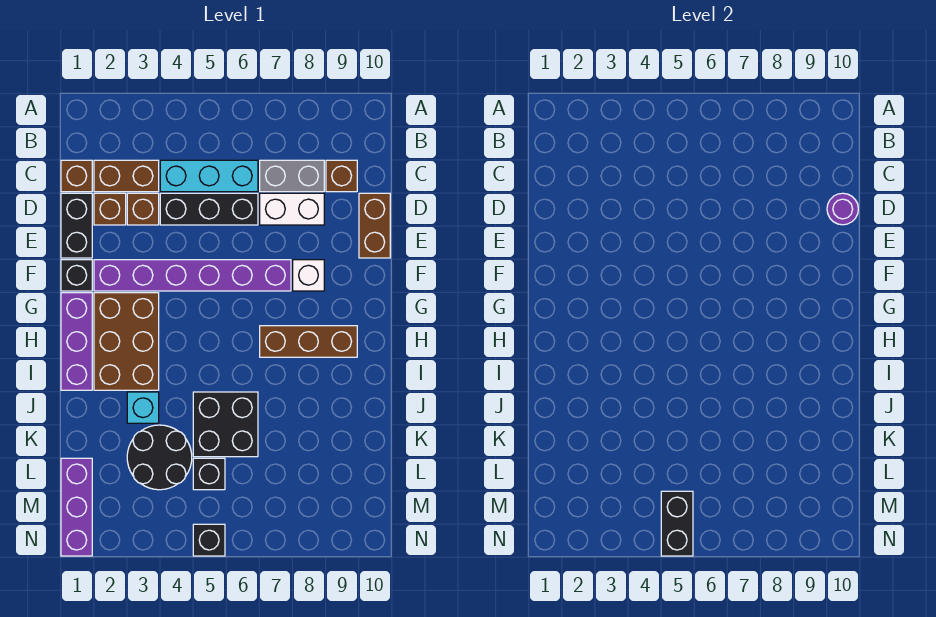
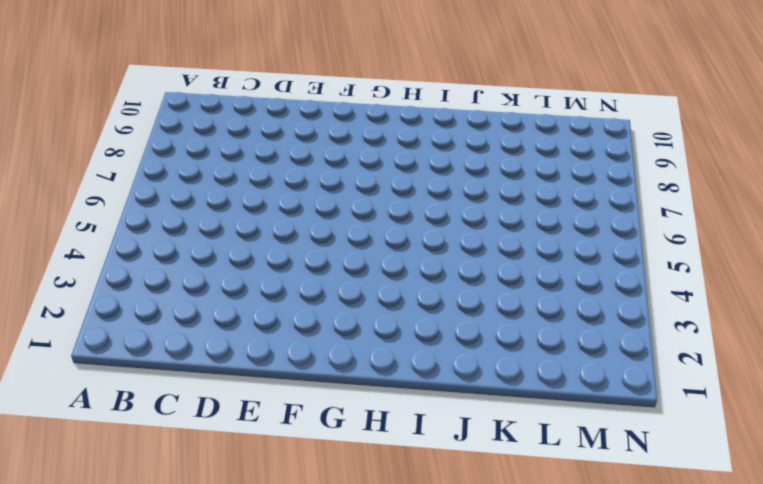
none -> brown 1x1 brick [61,160,92,192]
none -> brown 1x2 brick [94,160,159,192]
none -> cyan 1x3 brick [160,160,258,192]

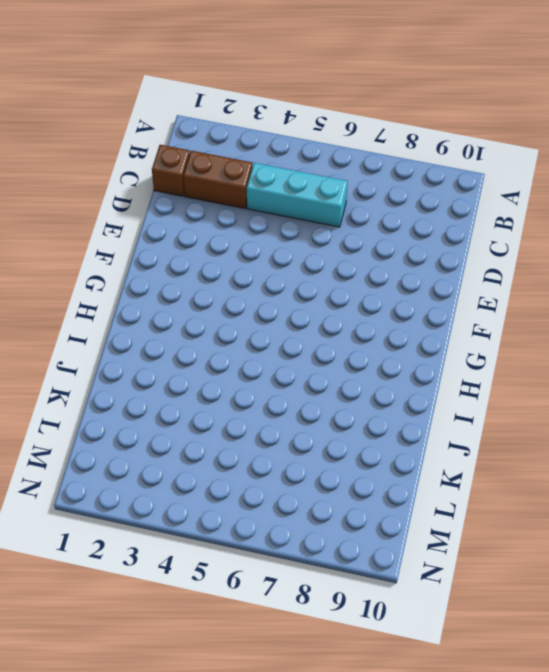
none -> grey 1x2 brick [260,160,324,192]
none -> brown 1x1 brick [326,160,357,192]
none -> black 1x2 brick [61,193,92,258]

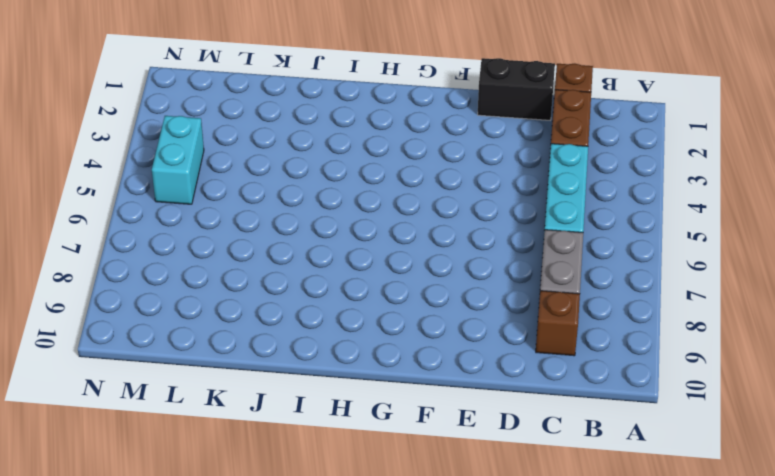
cyan 1x2 brick [152,116,204,204] -> none
none -> brown 1x1 brick [94,193,126,225]
none -> brown 1x1 brick [127,193,159,225]
none -> black 1x3 brick [160,193,258,225]

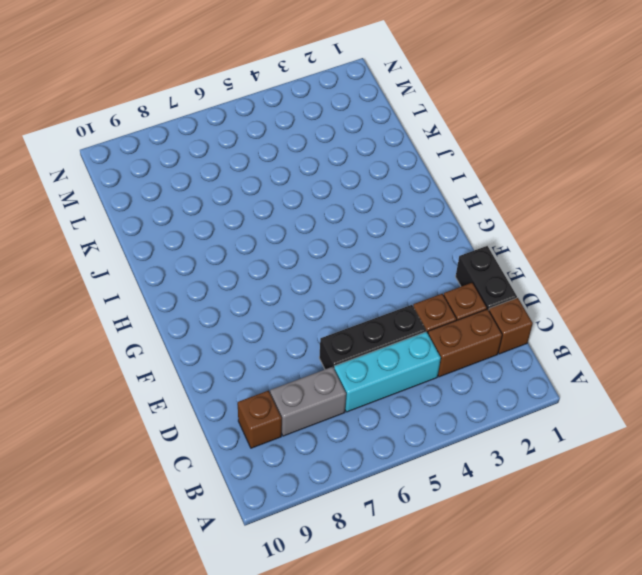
none -> white 1x2 brick [260,193,324,225]
none -> brown 1x2 brick [359,193,390,258]
none -> black 1x1 brick [61,260,92,291]

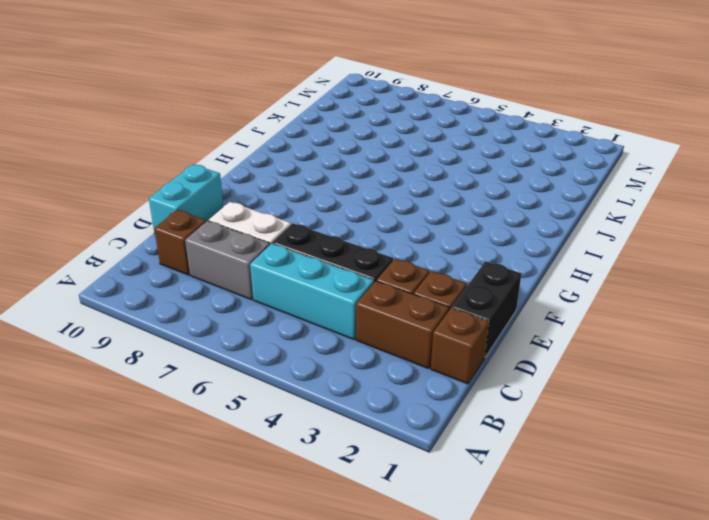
cyan 1x2 brick [149,164,224,233] -> brown 1x2 brick [359,193,390,258]
none -> black 1x1 brick [61,260,92,291]
none -> purple 1x6 brick [94,260,291,291]
none -> white 1x1 brick [293,260,324,291]

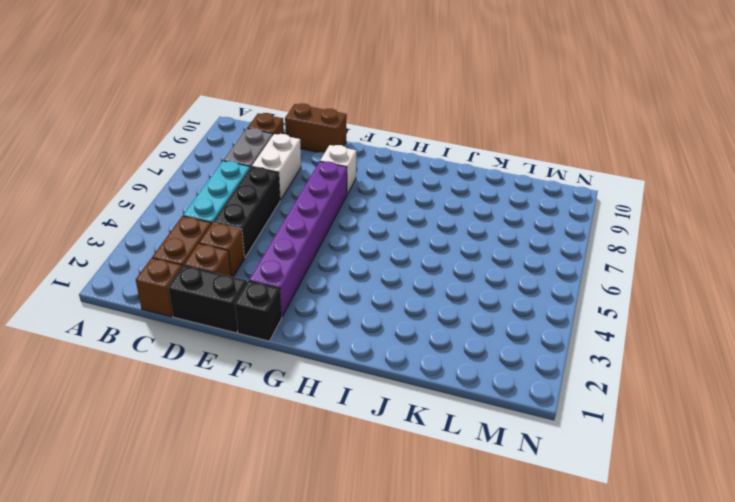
none -> purple 1x3 brick [61,293,92,390]
none -> brown 2x3 brick [94,293,159,390]
none -> brown 1x3 brick [260,326,357,357]

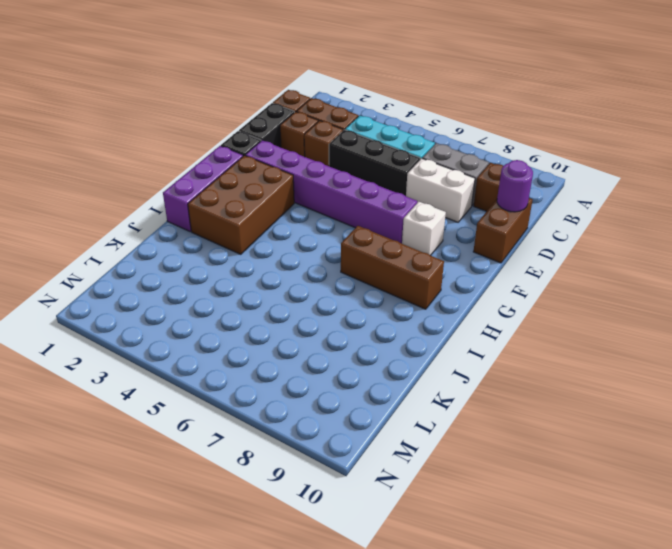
none -> cyan 1x1 brick [127,392,159,423]
none -> black 2x2 brick [193,392,258,457]
none -> black 2x2 round brick [127,425,192,490]

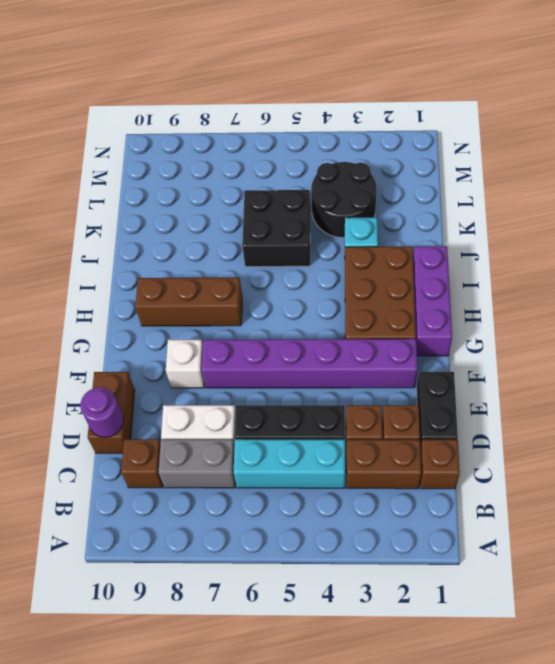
none -> black 1x1 brick [61,260,92,291]
none -> purple 1x3 brick [61,458,92,556]
none -> black 1x1 brick [193,458,225,490]

